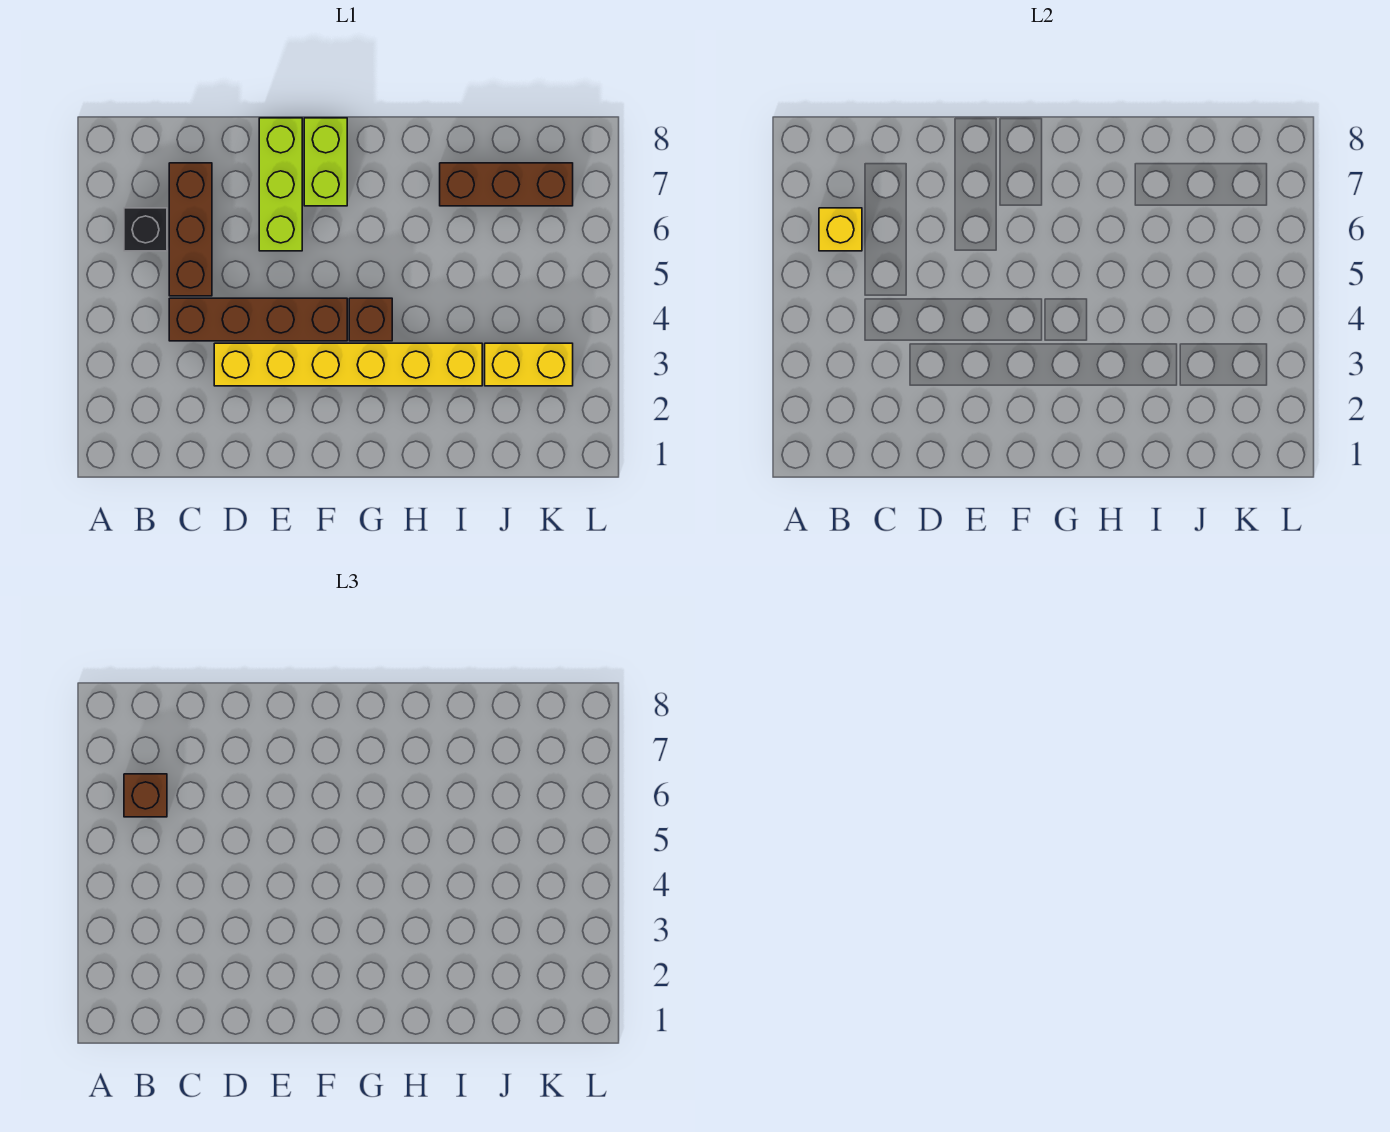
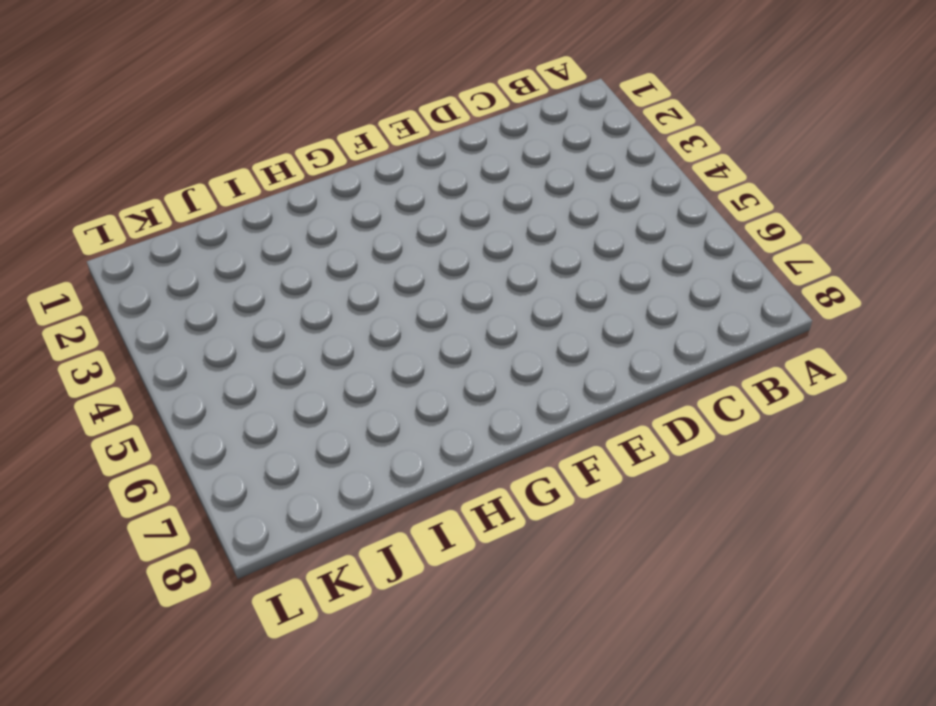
none -> black 1x1 brick [124,208,167,251]
none -> brown 1x4 brick [169,298,347,341]

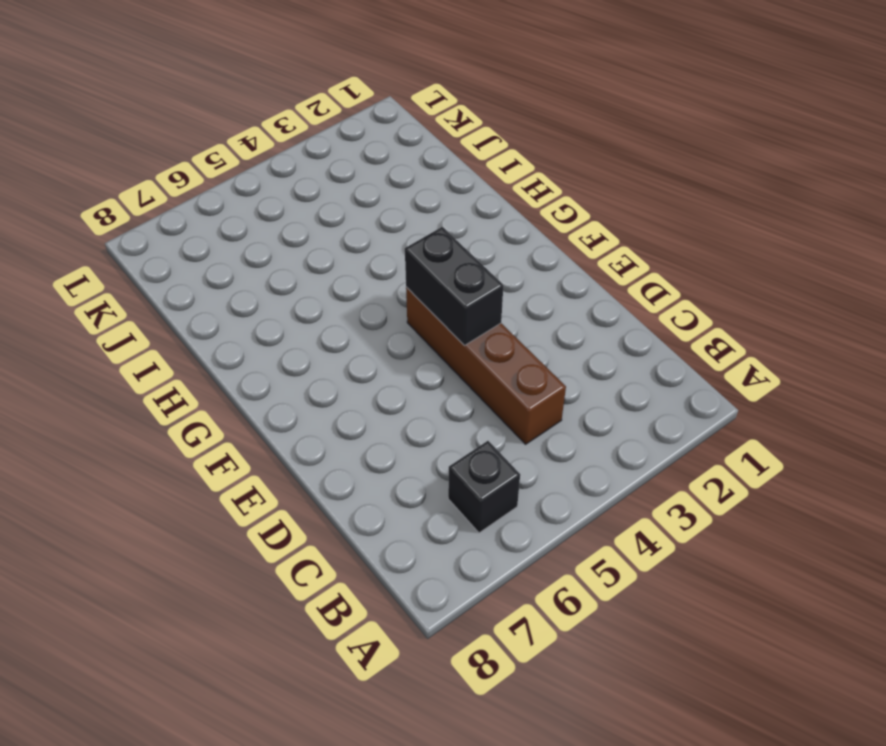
black 1x2 brick [405,227,503,345] -> none
none -> brown 1x3 brick [169,163,212,296]
none -> yellow 1x6 brick [214,343,482,386]

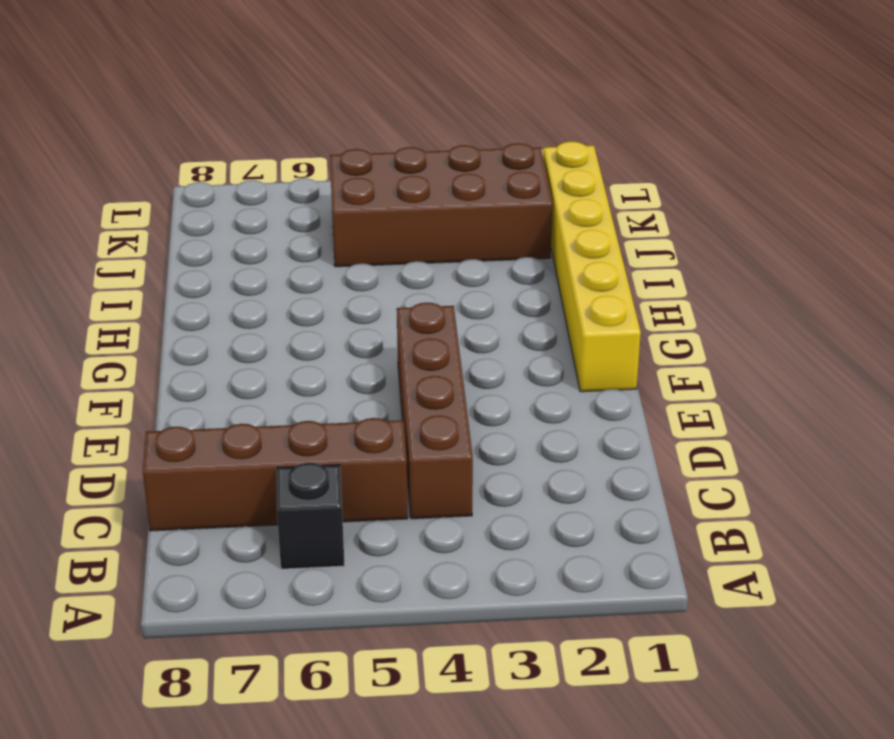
brown 1x4 brick [143,418,408,531] -> brown 1x3 brick [169,163,212,296]
yellow 1x6 brick [543,141,641,392] -> yellow 1x6 brick moved to [214,343,482,386]
brown 2x4 brick [330,143,553,267] -> yellow 1x2 brick [485,343,573,386]
none -> lime 1x3 brick [259,118,302,251]
none -> lime 1x2 brick [304,118,347,206]

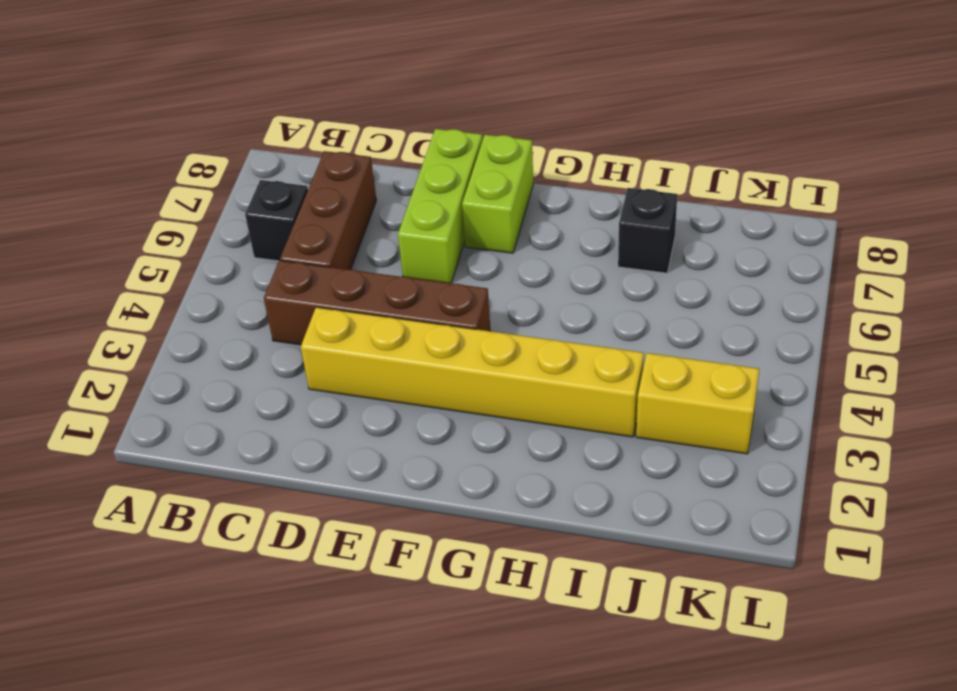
black 1x1 brick [618,188,677,273] -> brown 1x3 brick [440,163,573,206]
none -> brown 1x1 brick [349,298,392,341]
none -> yellow 1x1 brick [819,208,862,251]

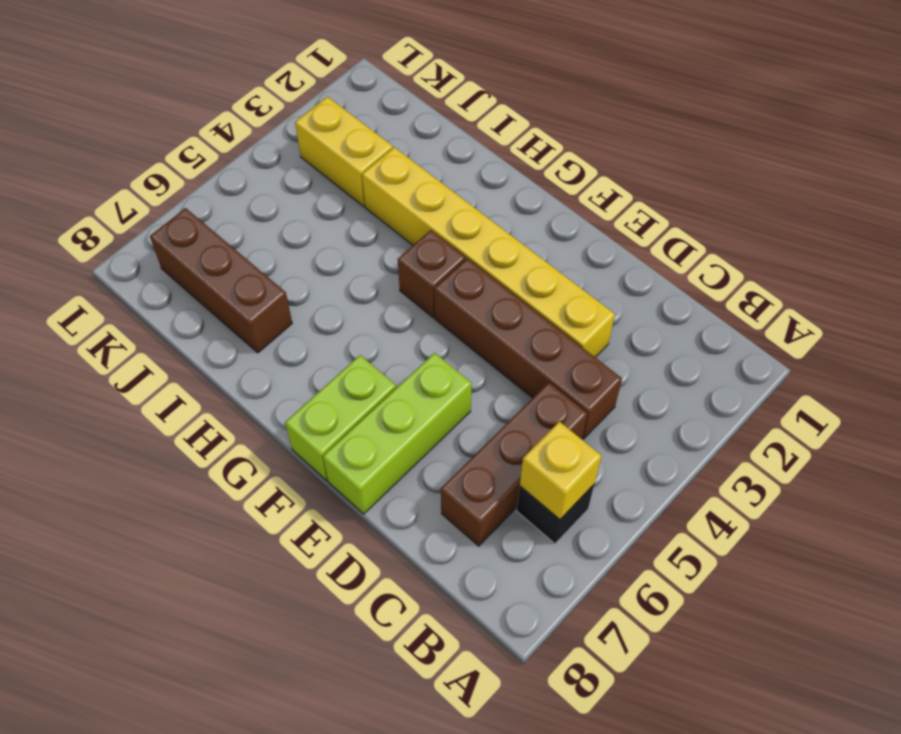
none -> brown 1x1 brick [124,774,167,817]

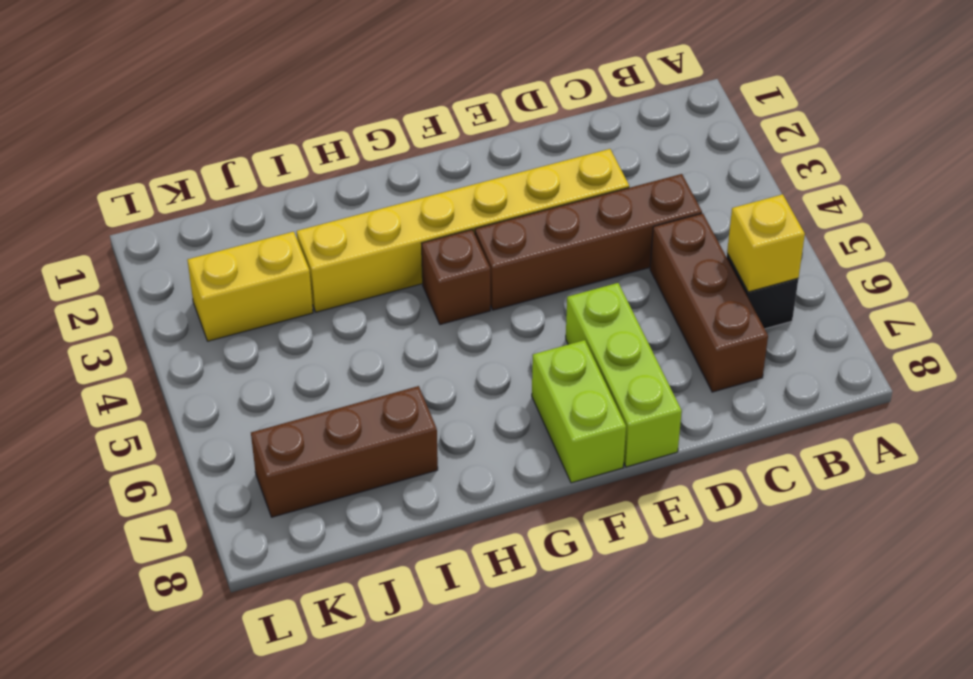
none -> brown 1x1 brick [124,774,167,817]

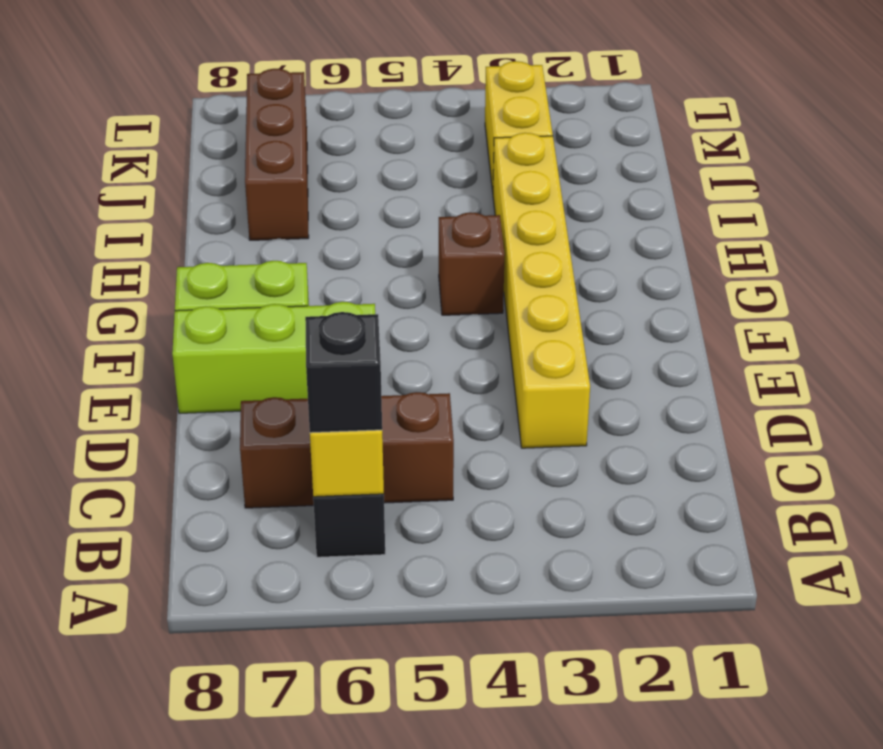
black 1x1 brick [305,312,382,433] -> brown 1x1 brick [124,774,167,817]
none -> brown 1x4 brick [169,298,347,341]

